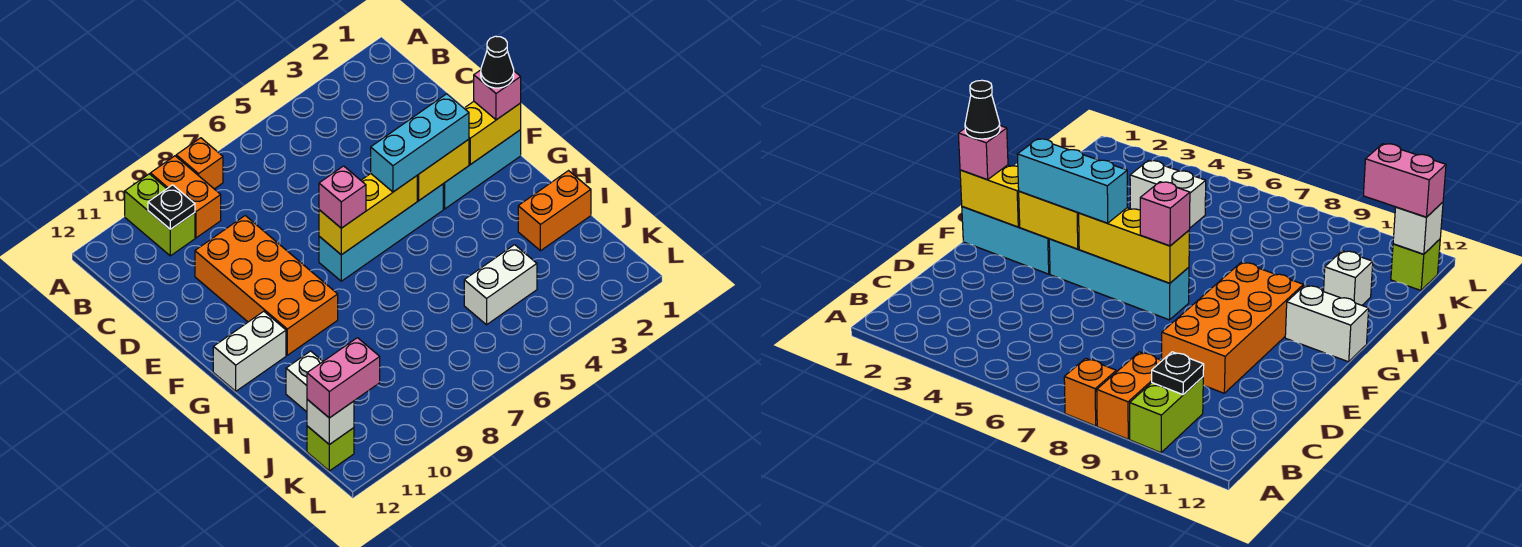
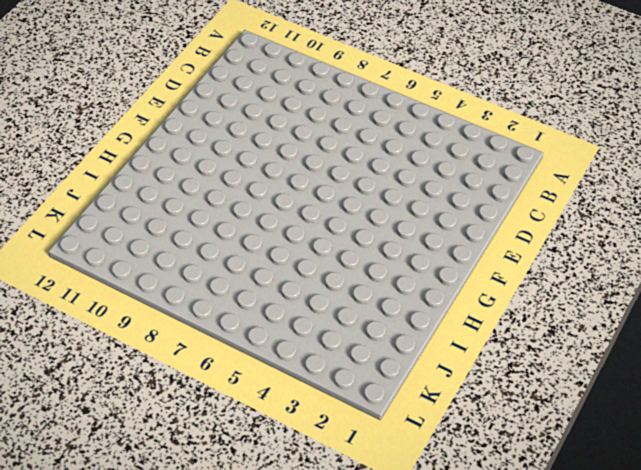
none -> orange 1x1 brick [176,138,223,189]
none -> orange 1x2 brick [150,156,221,238]
none -> lime 1x2 brick [125,174,195,256]

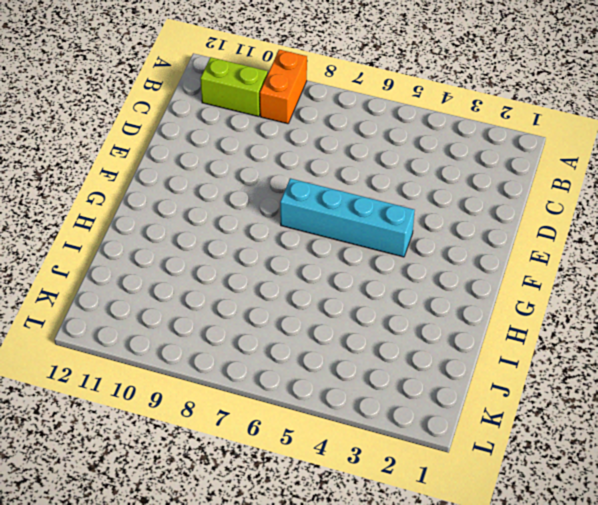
lime 1x2 brick [200,57,268,117] -> lime 1x2 brick turned to [125,174,195,256]
none -> orange 1x1 brick [176,138,223,189]
none -> orange 2x4 brick [195,216,338,355]
none -> cyan 1x3 brick [443,130,521,209]

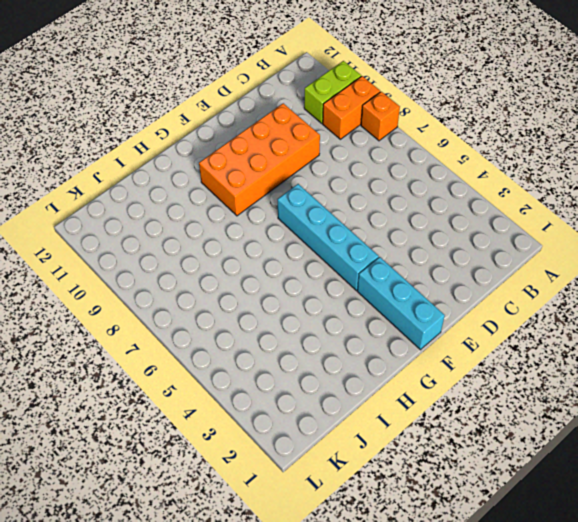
none -> white 1x2 brick [213,311,286,391]
none -> orange 1x2 brick [518,171,591,251]
none -> white 1x1 brick [286,351,323,412]

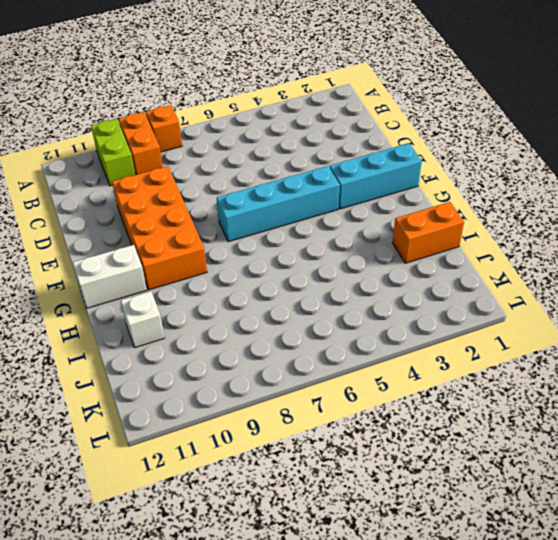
none -> white 1x2 brick [464,245,537,325]
none -> lime 1x1 brick [307,426,354,471]
none -> black 1x1 plate [148,185,195,229]

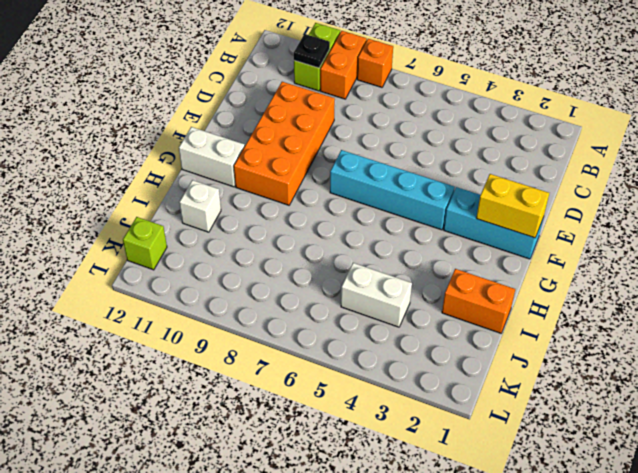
none -> yellow 1x2 brick [417,139,469,200]
none -> yellow 1x3 brick [319,174,417,255]
none -> white 1x1 brick [307,400,354,445]

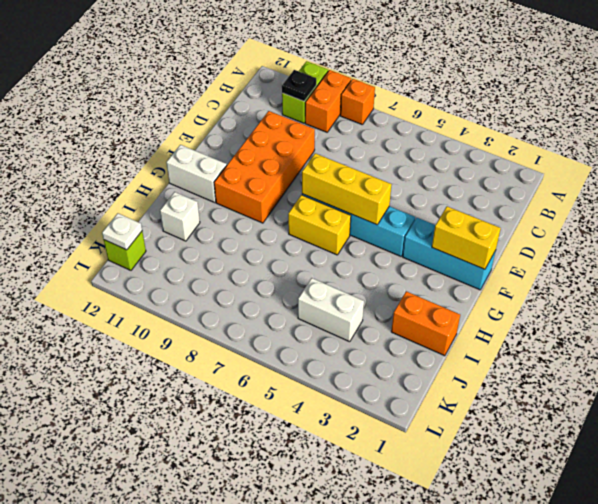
yellow 1x2 brick [288,195,351,255] -> yellow 1x2 brick moved to [417,139,469,200]
white 1x1 plate [102,213,142,250] -> white 1x1 brick [307,400,354,445]
none -> pink 1x1 brick [474,70,521,120]
none -> cyan 1x3 brick [371,94,469,192]
none -> pink 1x1 brick [319,166,366,228]

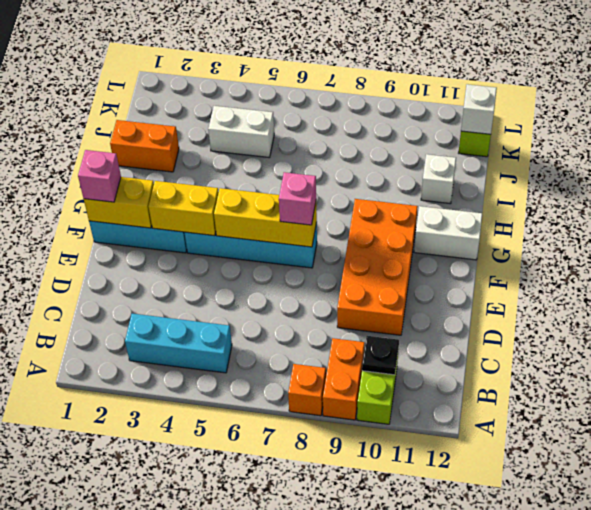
cyan 1x3 brick [125,314,232,373] -> cyan 1x3 brick moved to [371,94,469,192]
none -> pink 1x2 brick [307,338,380,418]
none -> black 1x1 cone [481,36,514,88]

